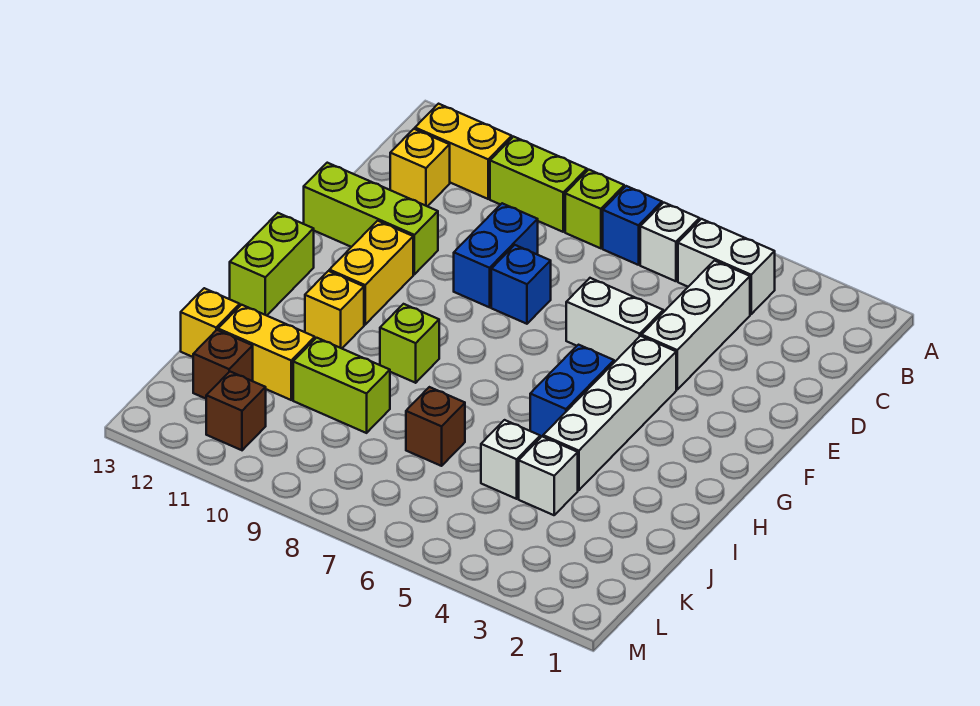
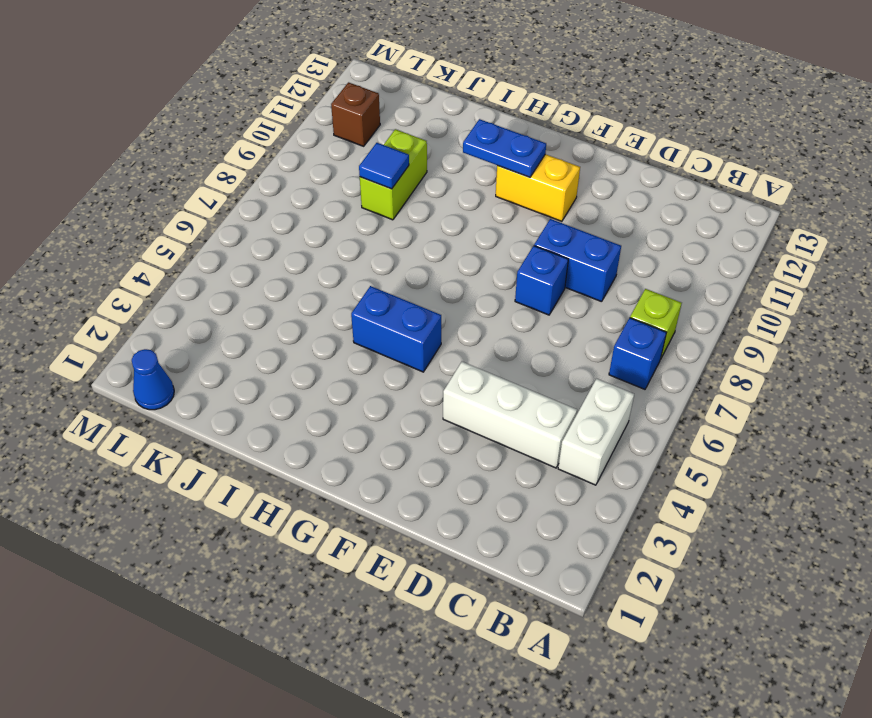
blue 1x2 plate [463,119,546,177] -> none
blue 1x1 tile [359,143,409,189] -> none
blue 1x1 cone [132,349,174,410] -> none
none -> white 1x1 brick [640,203,700,281]
none -> lime 1x2 brick [490,137,587,232]
none -> yellow 1x2 brick [415,104,512,199]

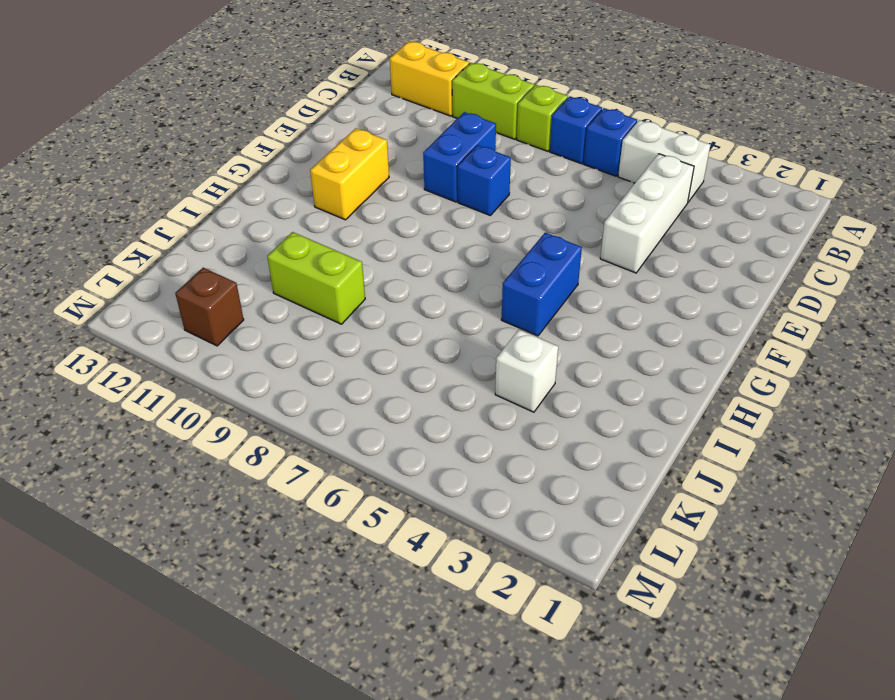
blue 1x1 brick [584,108,637,176] -> white 1x1 brick [640,203,700,281]
none -> yellow 1x1 brick [390,129,450,206]
none -> white 1x2 brick [566,278,663,362]
none -> lime 1x3 brick [304,163,438,274]

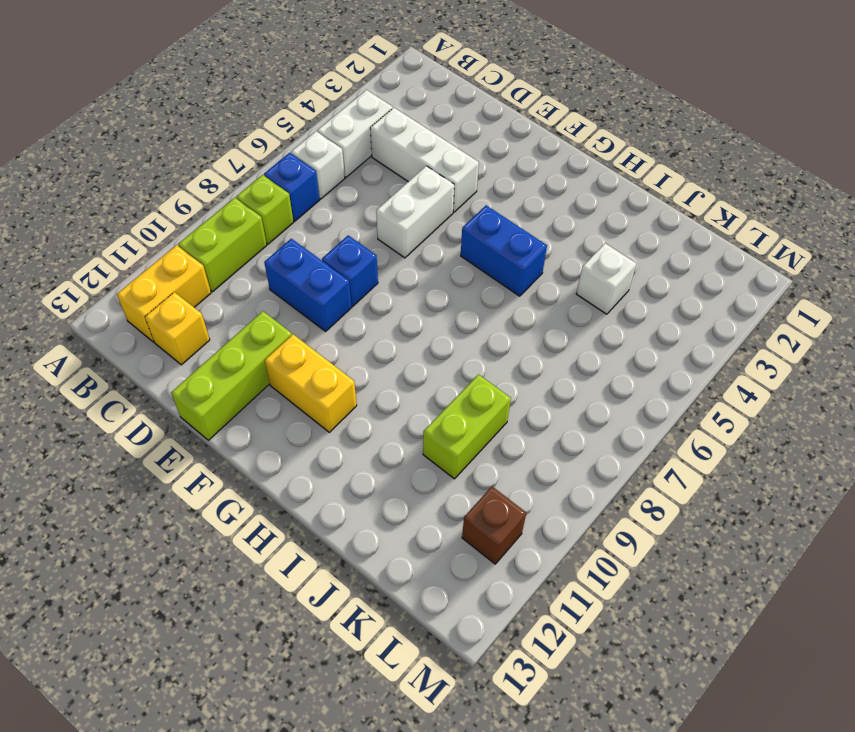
none -> white 1x4 brick [543,336,676,490]
none -> lime 1x2 brick [230,213,314,316]
none -> lime 1x1 brick [380,304,439,383]

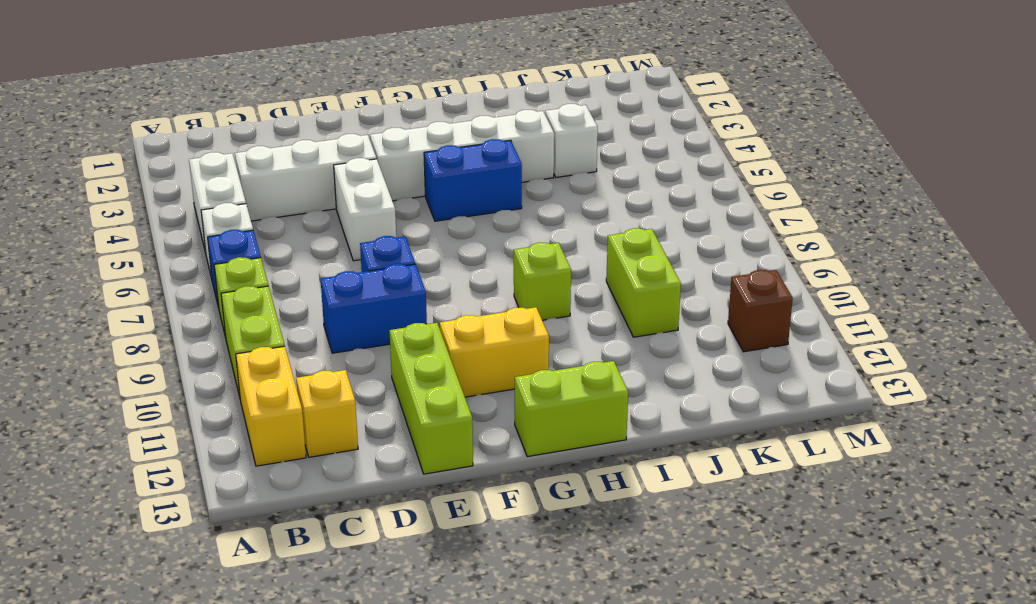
none -> yellow 1x1 brick [305,271,364,348]
none -> white 1x1 brick [481,420,540,499]
none -> brown 1x1 brick [406,387,465,466]

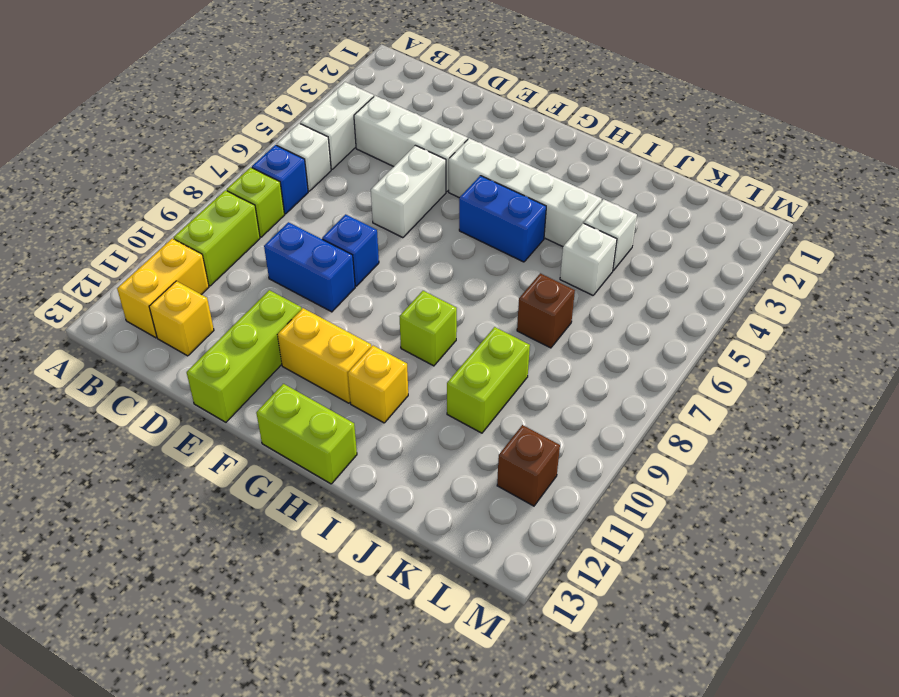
none -> yellow 1x2 brick [218,305,315,400]
none -> yellow 1x1 brick [181,288,240,357]
none -> brown 1x1 brick [193,330,253,399]

